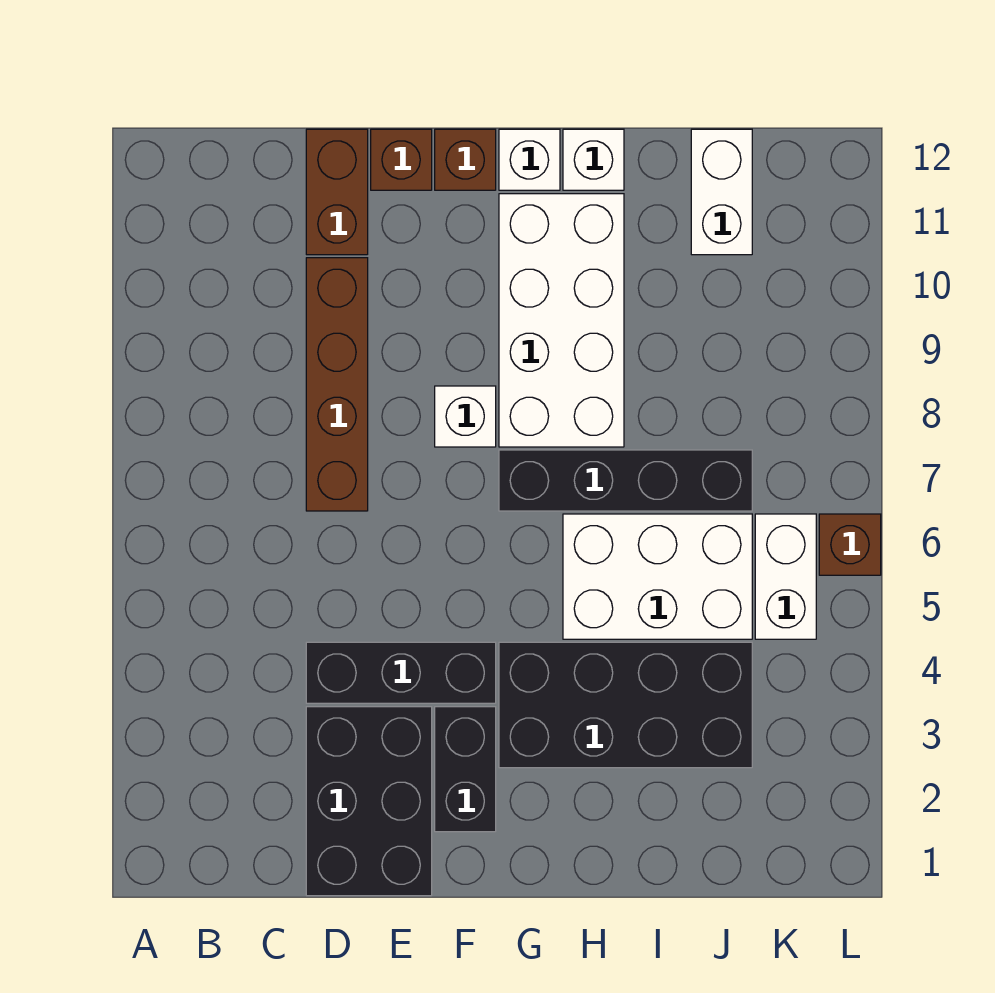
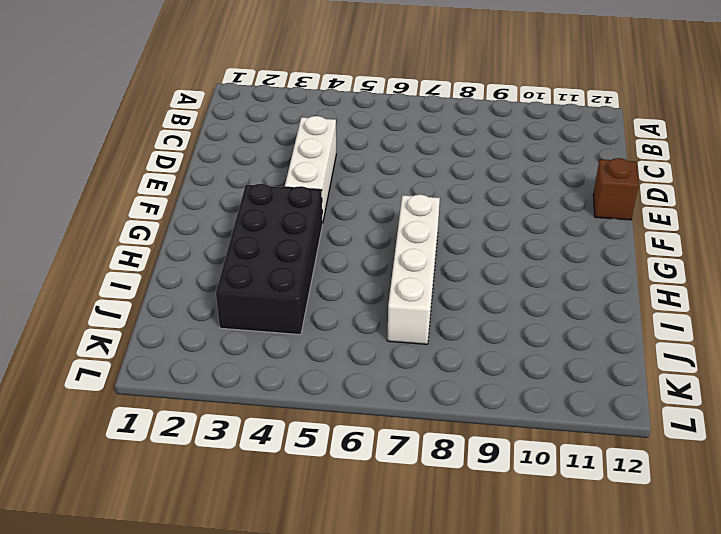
white 1x3 brick [285,116,336,221] -> black 1x3 brick [306,642,496,703]
white 1x4 brick [387,194,440,344] -> black 1x4 brick [499,450,752,511]
none -> black 2x3 brick [306,707,432,896]
none -> brown 1x4 brick [306,258,368,511]
none -> brown 1x2 brick [306,129,368,255]

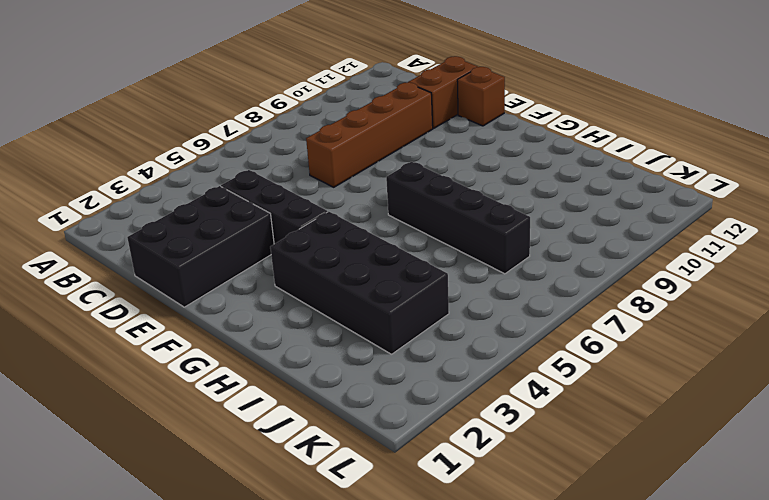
none -> black 1x2 brick [435,707,496,832]
none -> white 1x1 brick [435,386,496,447]
none -> brown 1x1 brick [435,129,496,190]

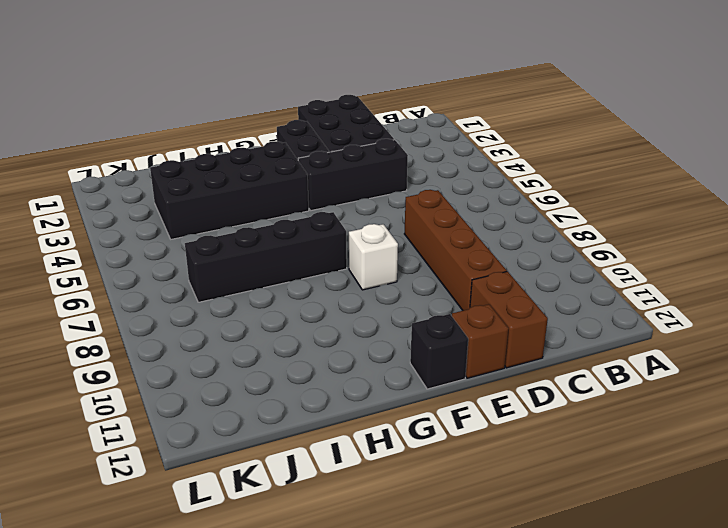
black 1x1 brick [410,314,468,389] -> brown 1x1 brick [435,129,496,190]
none -> white 2x4 brick [499,194,624,447]
none -> white 1x1 brick [499,129,560,190]
none -> white 2x3 brick [563,514,752,639]

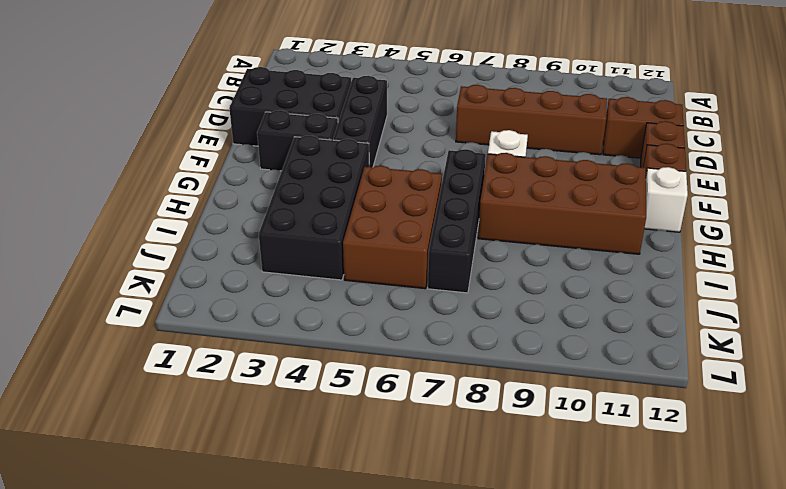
brown 2x4 brick [478,153,646,254] -> white 2x4 brick [499,194,624,447]
brown 2x3 brick [343,166,442,289] -> white 2x3 brick [563,514,752,639]
none -> white 1x1 brick [563,129,624,190]
none -> white 1x2 brick [691,129,752,255]
none -> white 1x2 brick [755,514,816,639]

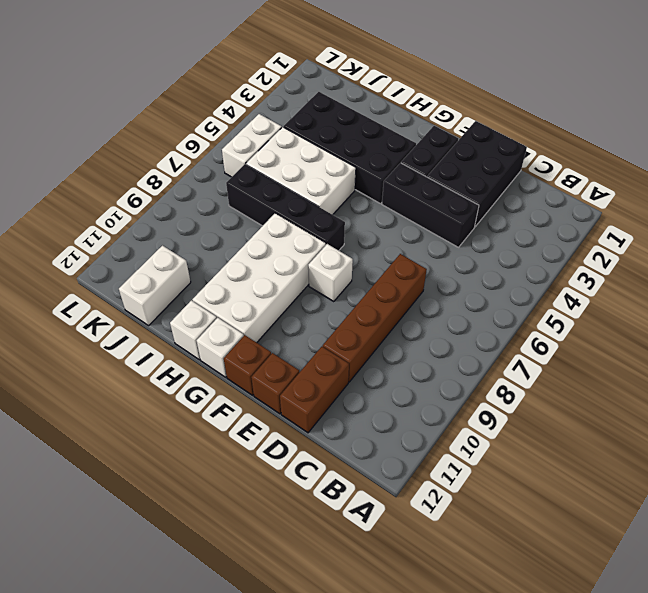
none -> brown 1x1 brick [819,514,881,575]

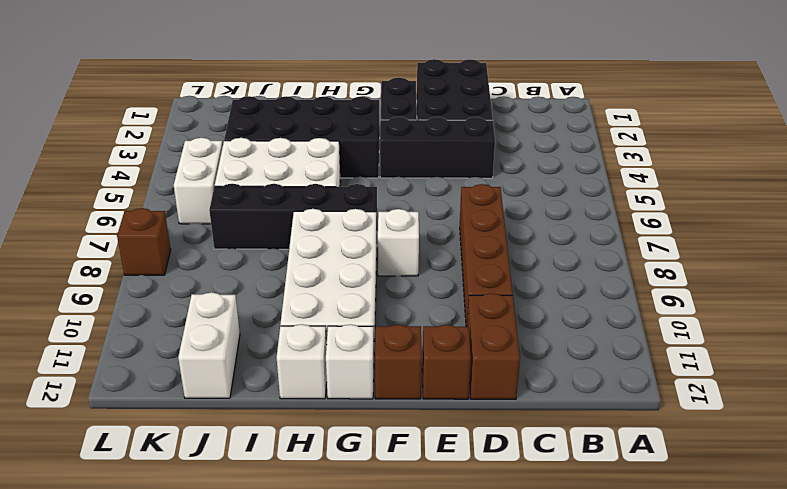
brown 1x1 brick [117,208,171,275] -> brown 1x1 brick moved to [819,514,881,575]

